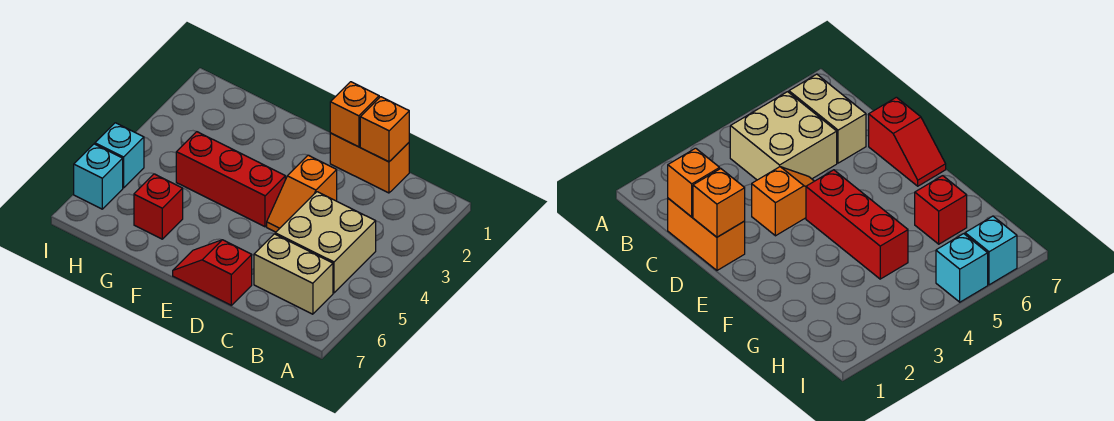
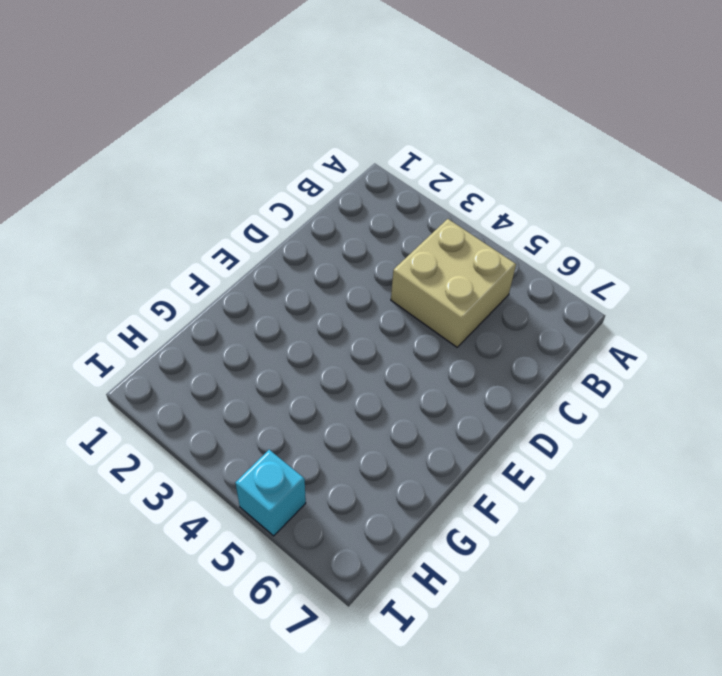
none -> tan 1x2 brick [254,234,333,314]
none -> orange 1x2 brick [330,133,409,193]

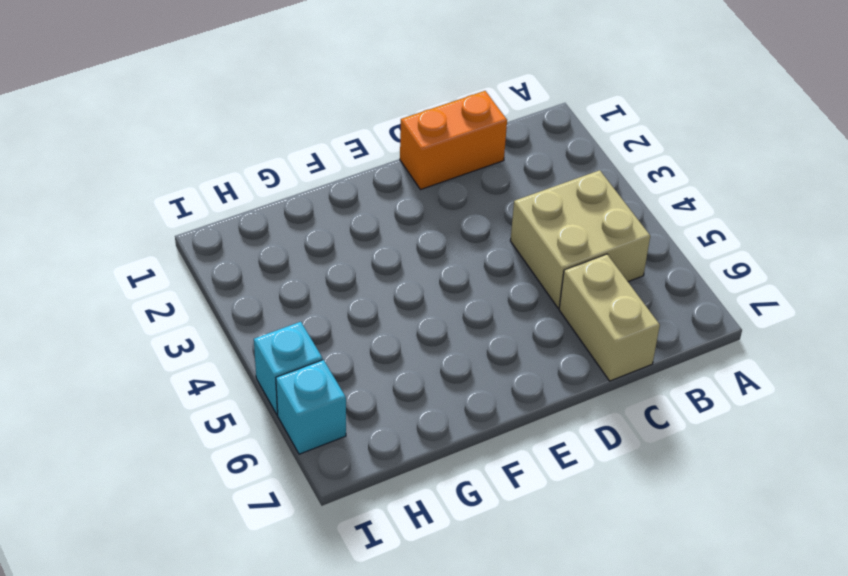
tan 1x2 brick [559,254,660,381] -> tan 1x2 brick turned to [254,234,333,314]
none -> orange 1x2 slope [267,155,337,232]
none -> red 1x2 slope [173,240,252,305]

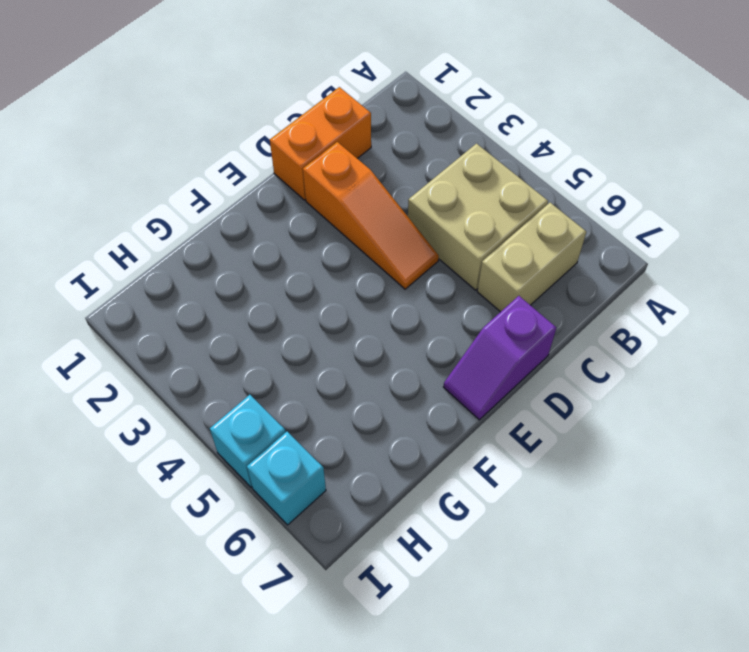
orange 1x3 slope [303,142,439,289] -> orange 1x2 slope [267,155,337,232]
purple 1x2 slope [444,296,556,420] -> red 1x2 slope [173,240,252,305]
none -> red 1x3 brick [176,132,285,227]
none -> red 1x1 brick [134,174,183,239]

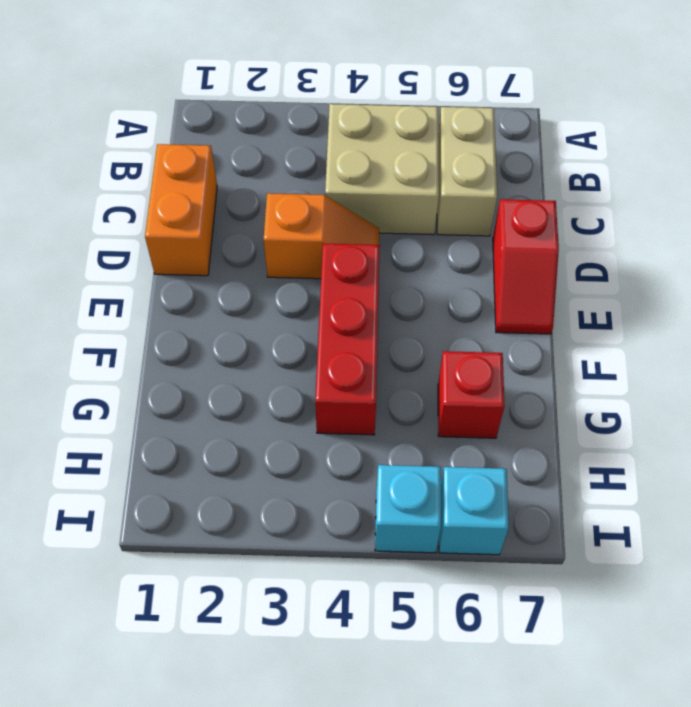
none -> orange 1x1 brick [360,97,409,162]
none -> orange 1x1 brick [330,82,379,147]

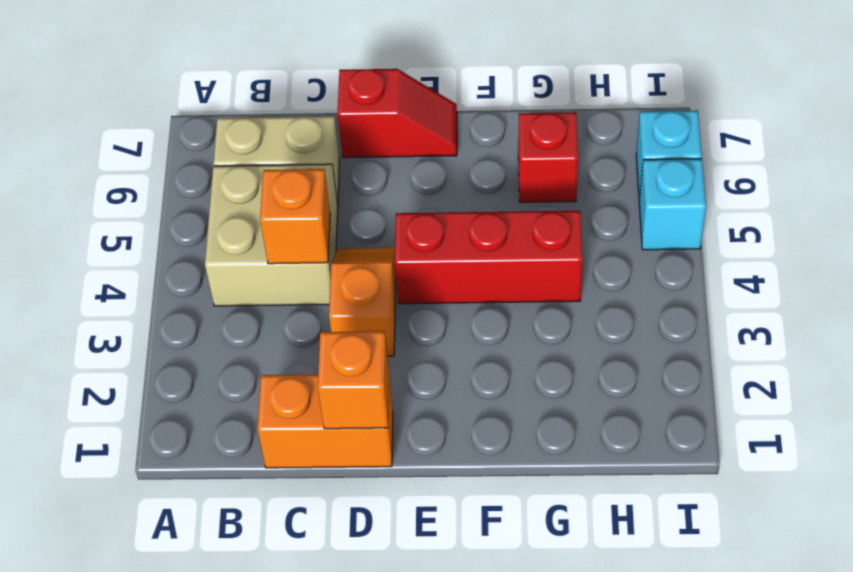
orange 1x1 brick [260,169,330,264] -> orange 1x1 brick moved to [360,97,409,162]

